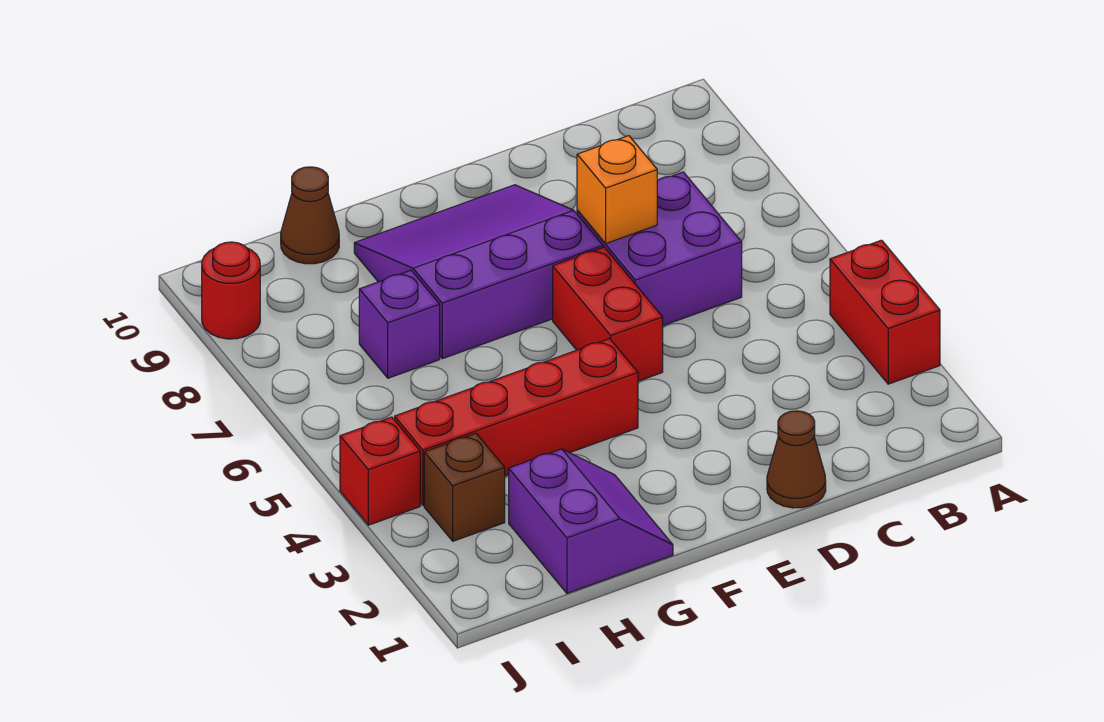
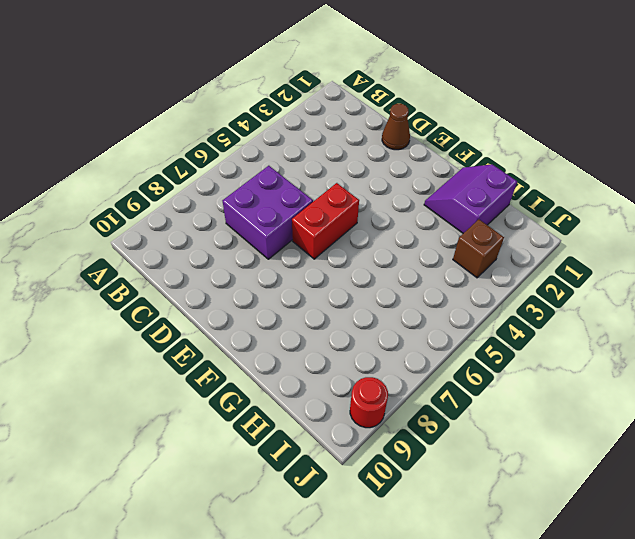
none -> red 1x2 brick [830,240,940,384]
none -> purple 3x3 slope [354,185,603,359]
none -> red 1x4 brick [395,339,638,505]

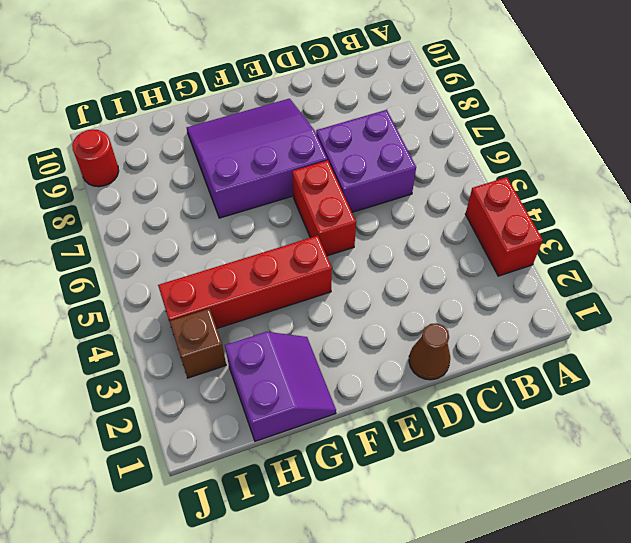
none -> purple 1x1 brick [359,270,440,378]
none -> brown 1x1 cone [281,167,339,264]
none -> red 1x1 brick [340,417,420,525]

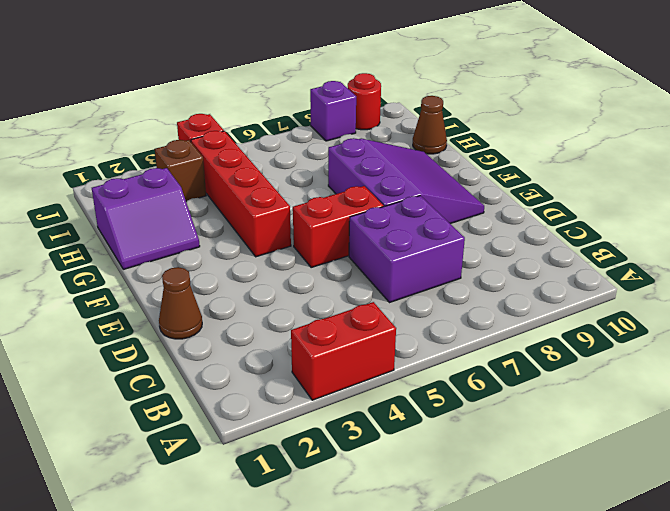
purple 1x1 brick [310,81,356,141] -> purple 1x1 brick moved to [359,270,440,378]
none -> orange 1x1 brick [577,136,657,243]

